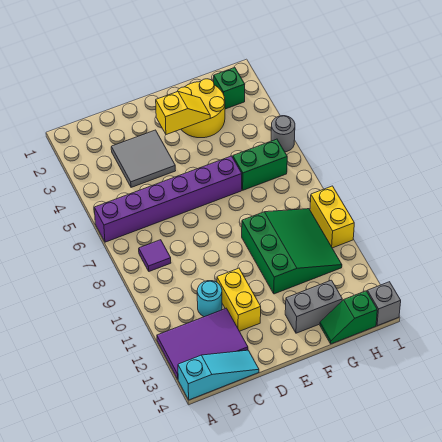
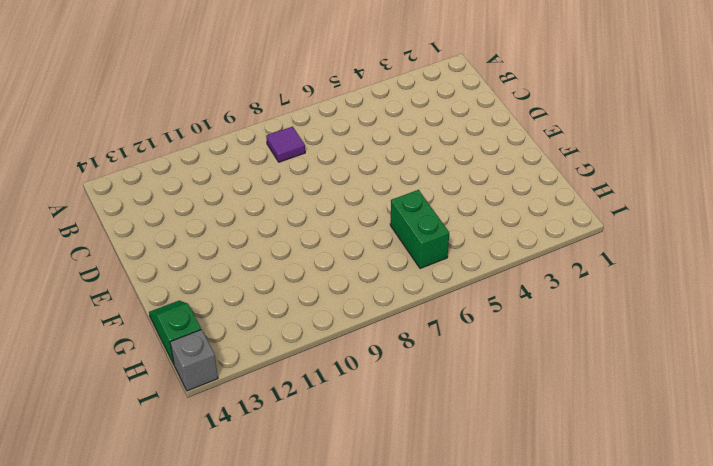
none -> purple 1x6 brick [94,156,242,242]
none -> purple 2x3 tile [157,308,248,379]
none -> cyan 1x3 slope [178,350,259,400]

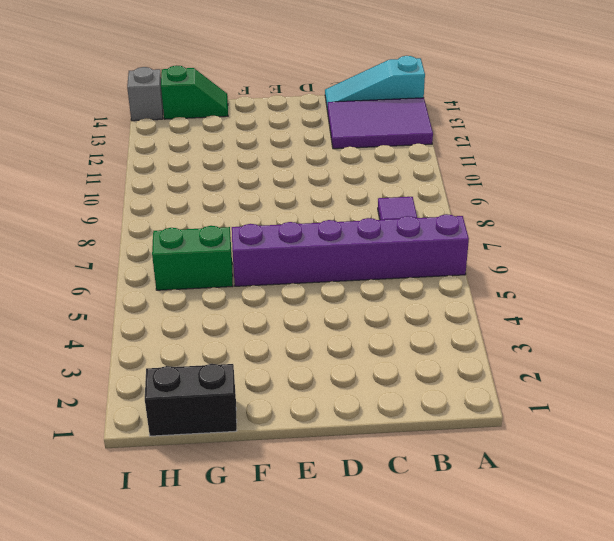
black 1x2 brick [145,364,237,436] -> none
none -> grey 2x2 tile [111,130,176,187]
none -> cyan 1x1 round brick [197,281,222,317]
none -> yellow 1x2 brick [217,268,261,331]

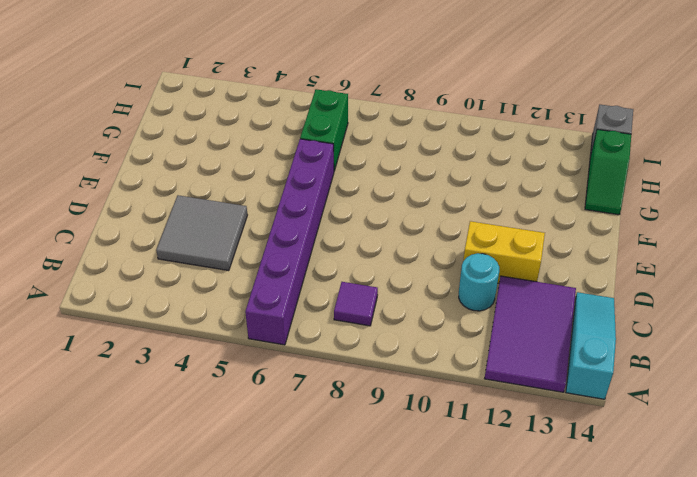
none -> yellow 2x2 round brick [178,79,225,138]
none -> green 3x3 slope [242,209,342,294]
none -> grey 1x2 brick [285,280,342,333]

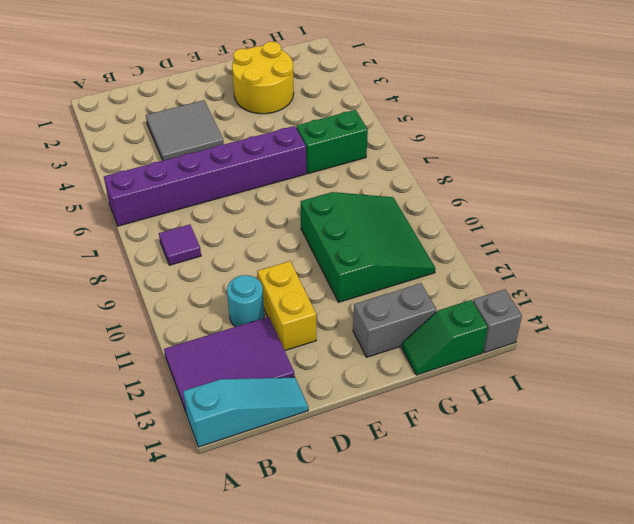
none -> green 1x1 brick [214,67,245,109]
none -> grey 1x1 round brick [271,116,295,152]
none -> yellow 1x2 brick [310,186,354,248]

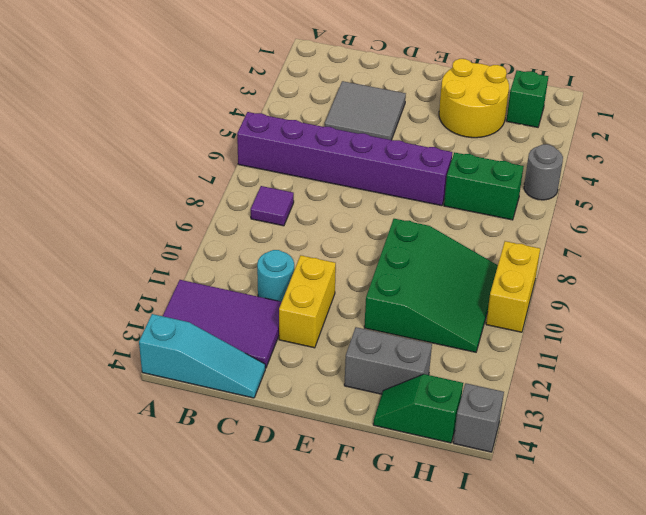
none -> yellow 1x2 slope [156,91,210,135]

